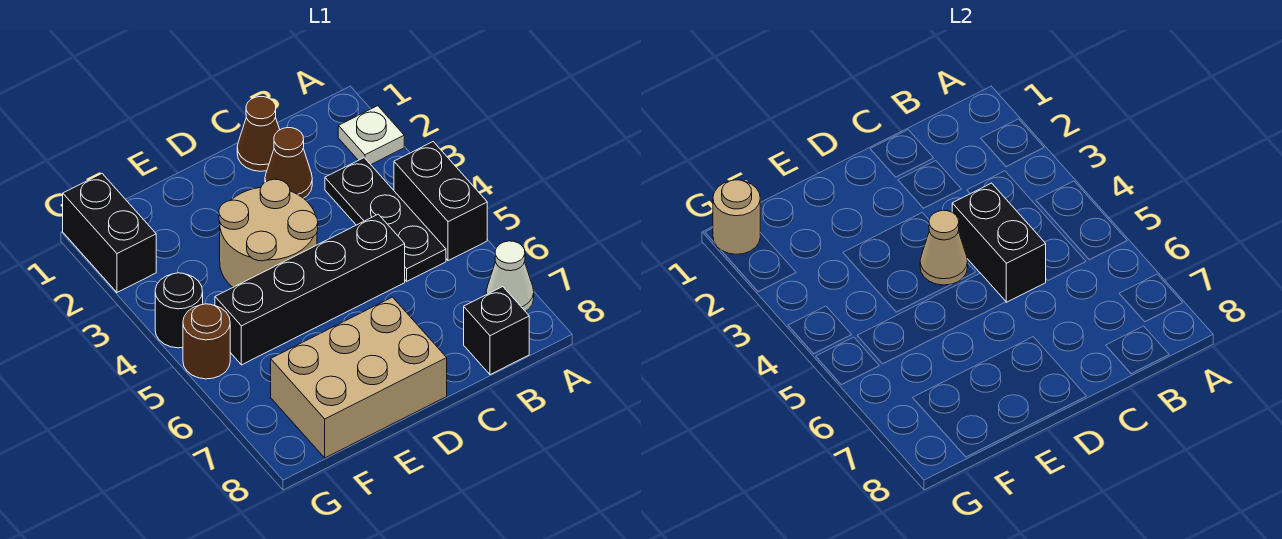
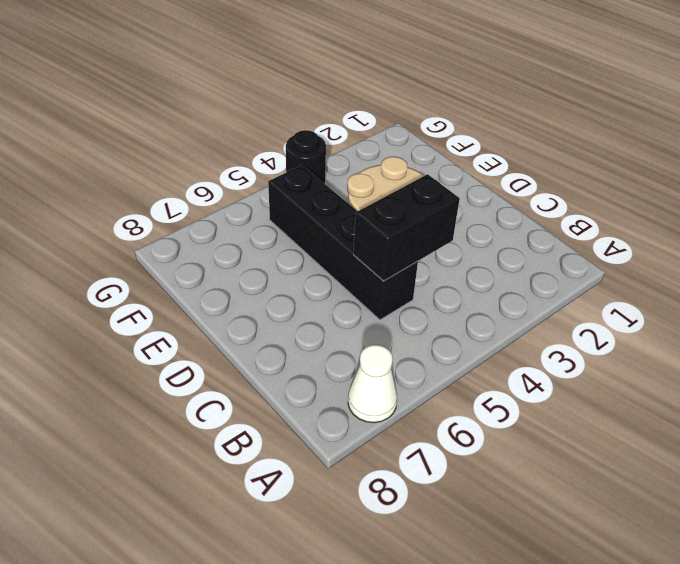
none -> white 1x1 plate [338,106,404,164]
none -> black 1x2 brick [394,142,487,261]
none -> black 1x3 plate [325,158,446,281]

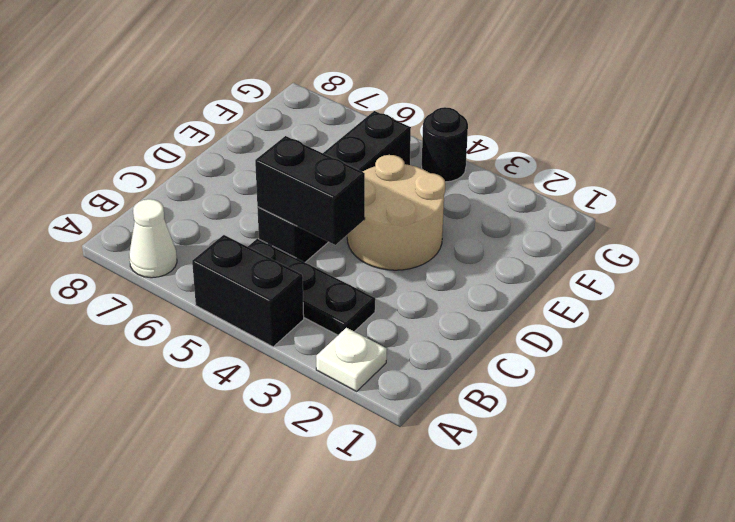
none -> black 1x1 brick [464,287,529,375]
none -> brown 1x1 cone [237,97,280,171]
none -> brown 1x1 cone [265,127,312,198]

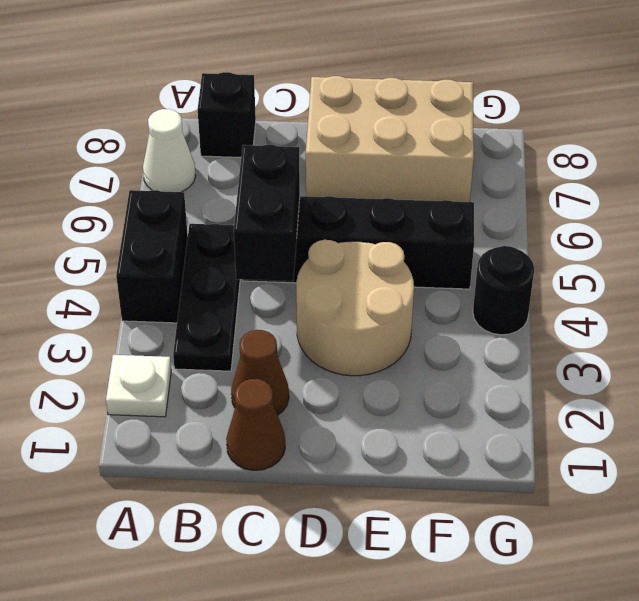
none -> black 1x2 brick [63,174,156,292]
none -> brown 1x1 round brick [183,304,230,379]
none -> tan 1x1 cone [920,210,968,285]

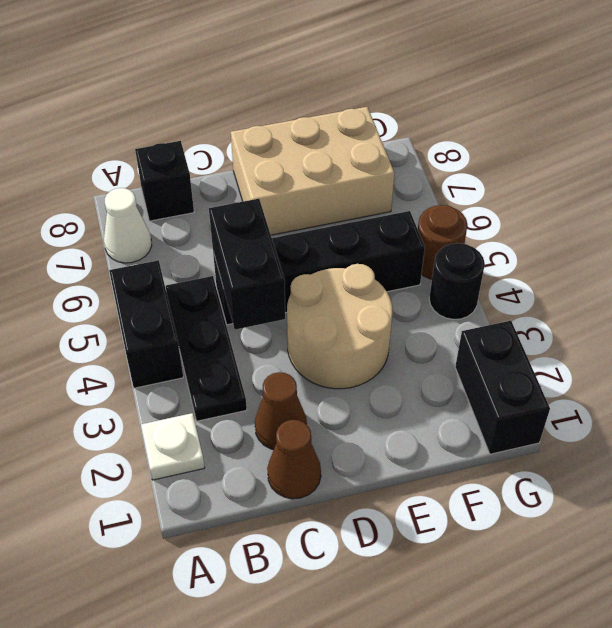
none -> tan 1x1 cone [920,210,968,285]
none -> tan 1x1 round brick [713,180,760,254]

